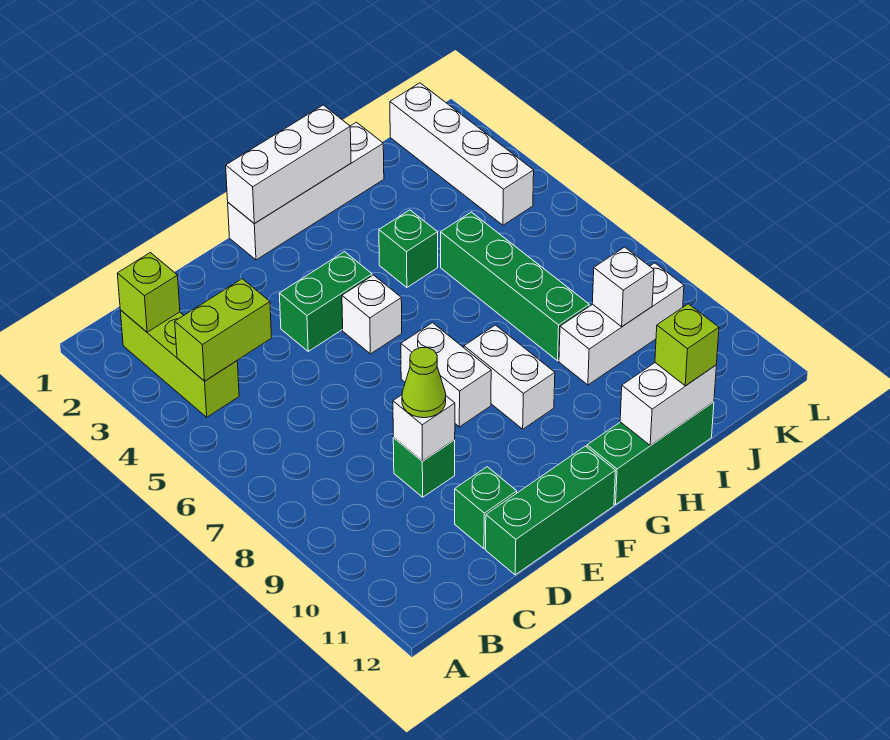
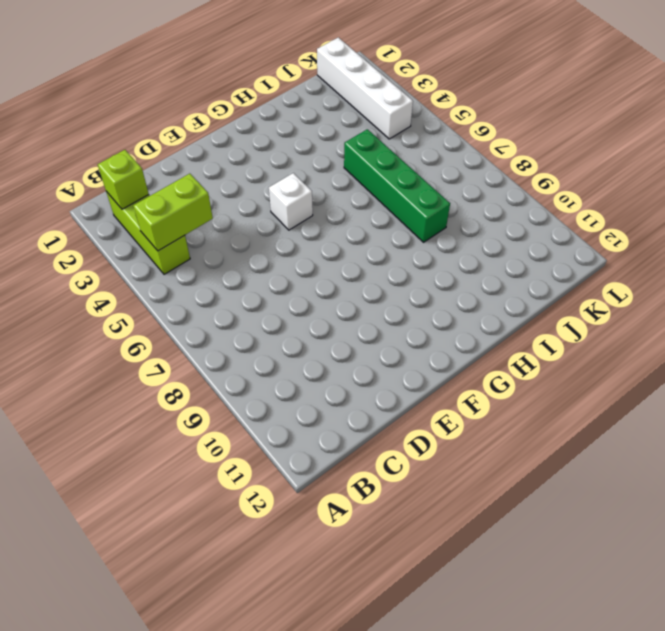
none -> green 1x1 brick [393,438,455,497]
none -> green 1x1 brick [455,467,517,549]
none -> green 1x3 brick [486,446,616,575]

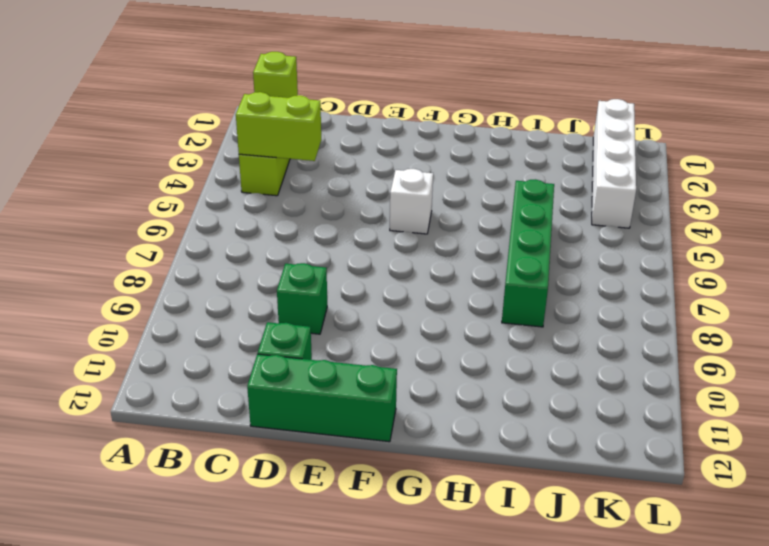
none -> green 1x2 brick [279,252,372,351]
none -> white 1x4 brick [228,122,384,260]
none -> white 1x2 brick [401,323,491,427]

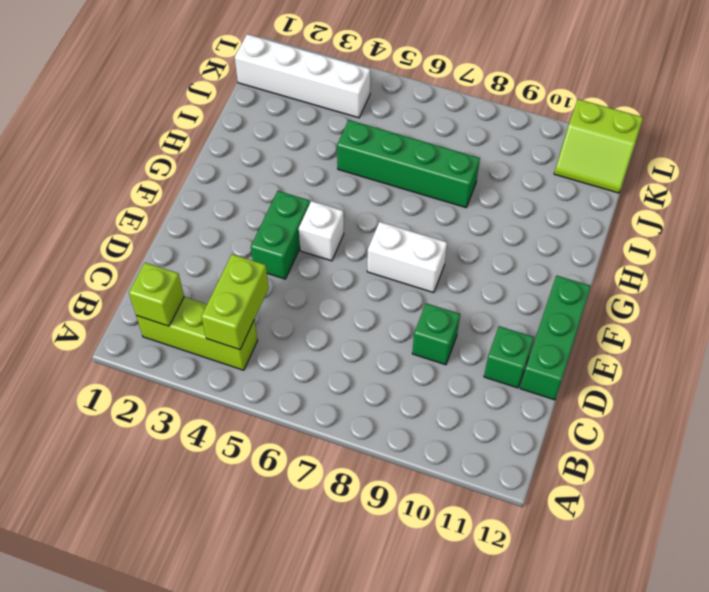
lime 2x2 slope [554,99,643,193] -> none
none -> white 1x4 brick [228,122,384,260]
none -> white 1x2 brick [464,325,555,429]
none -> green 1x3 brick [587,402,714,505]

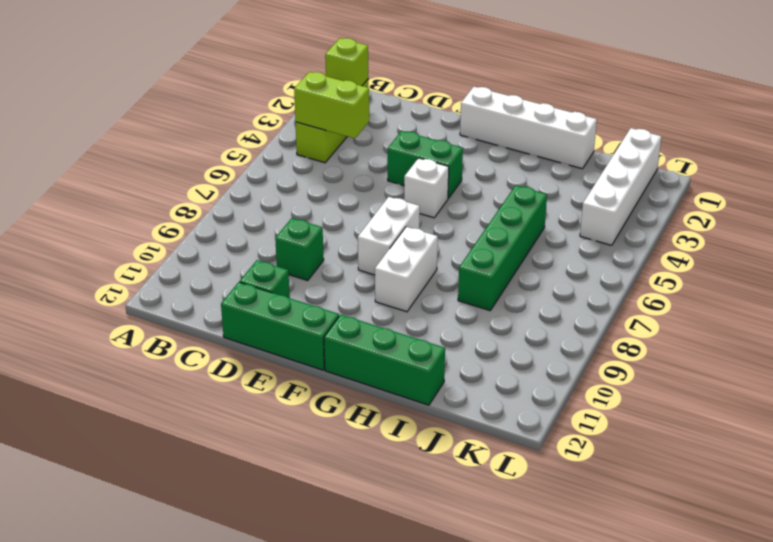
none -> green 1x1 brick [379,210,438,287]
none -> white 1x3 brick [559,263,684,385]
none -> white 1x1 brick [393,395,455,461]

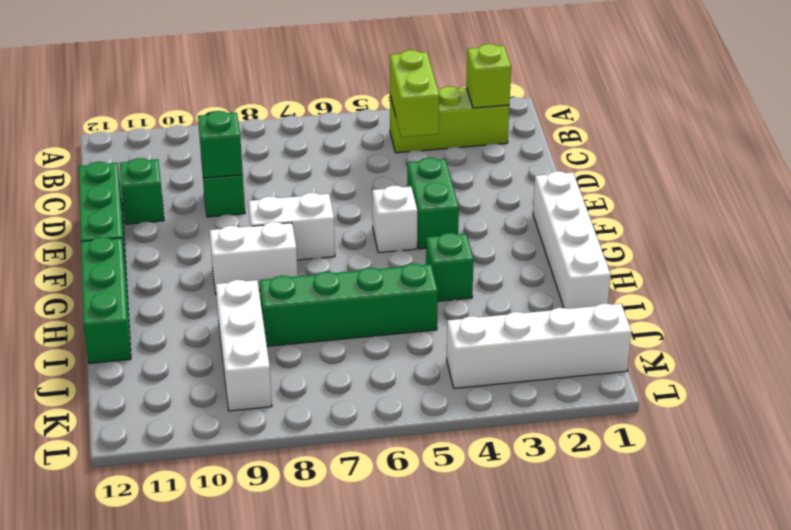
green 1x1 brick [198,111,243,178] -> white 1x1 brick [393,395,455,461]
none -> white 1x3 brick [226,105,351,224]
none -> white 1x2 brick [620,363,716,446]
none -> white 1x1 brick [592,247,654,327]

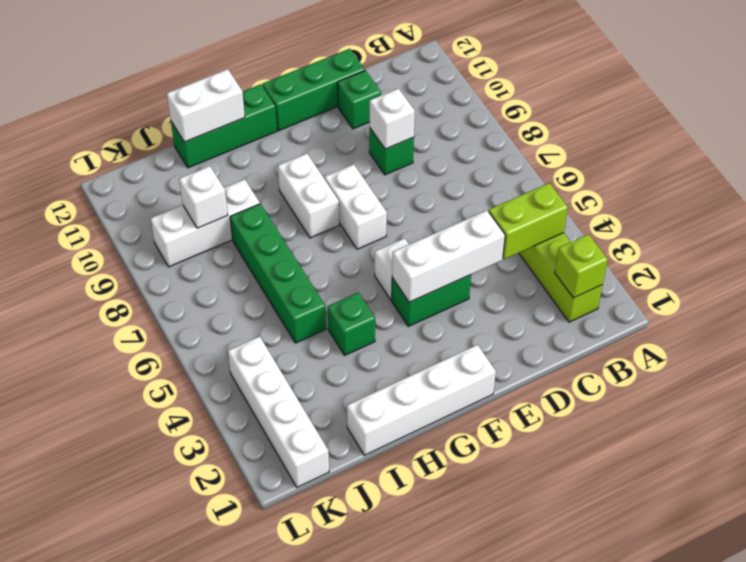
white 1x3 brick [392,210,505,302] -> white 1x3 brick moved to [226,105,351,224]
none -> lime 1x1 cone [402,348,446,418]
none -> lime 1x1 brick [655,304,719,386]

